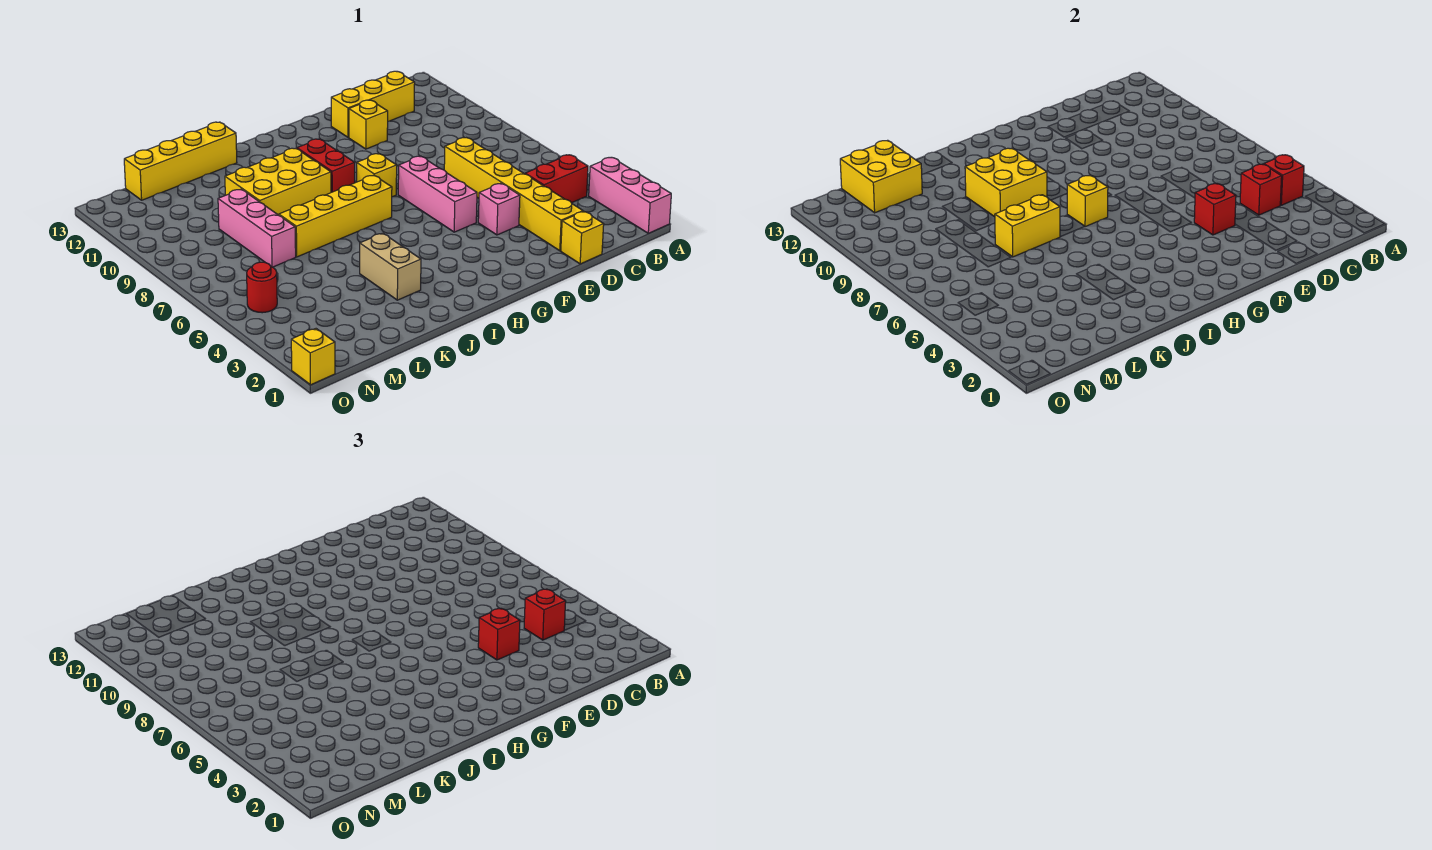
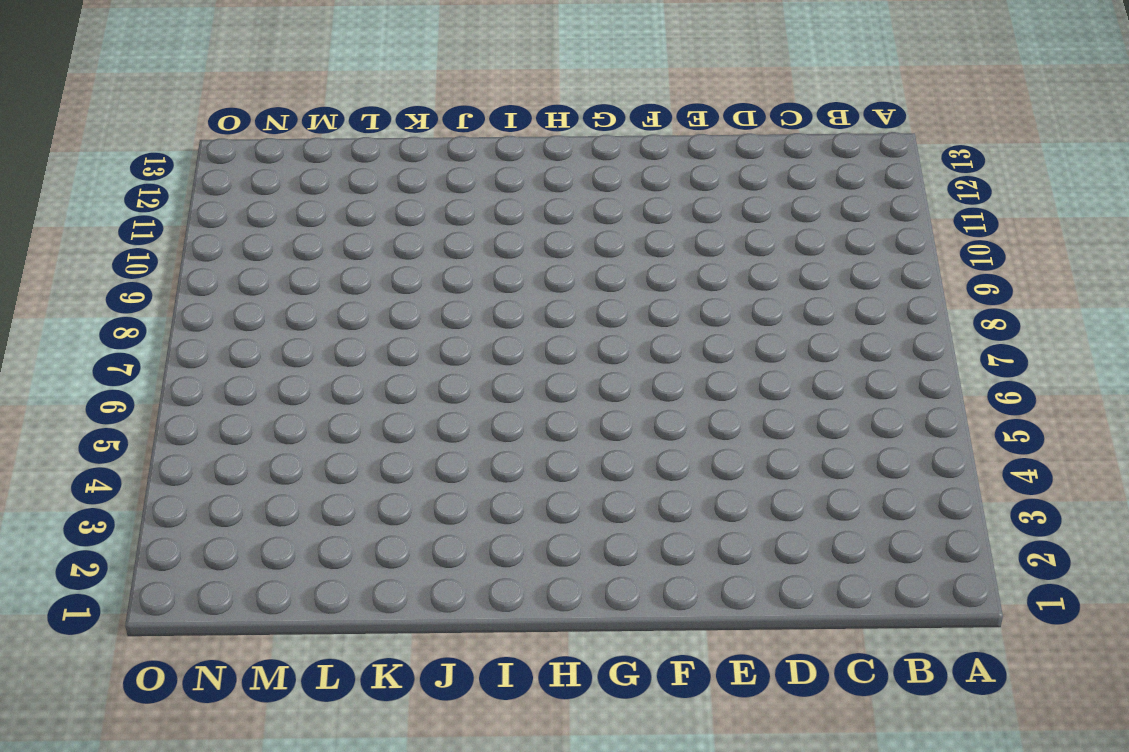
none -> pink 1x3 brick [589,157,671,233]
none -> red 1x2 brick [525,155,588,203]
none -> yellow 1x3 brick [331,71,415,137]

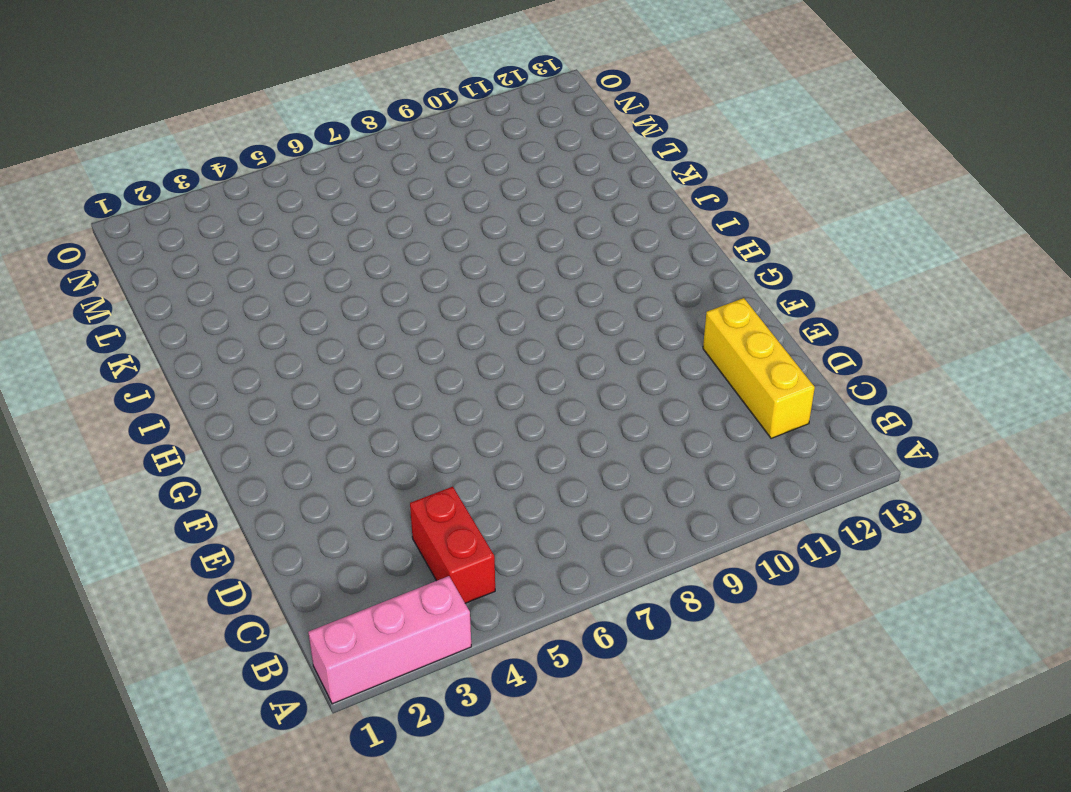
none -> yellow 1x1 brick [561,212,604,264]
none -> yellow 1x6 brick [444,138,583,251]
none -> pink 1x1 brick [478,183,520,235]

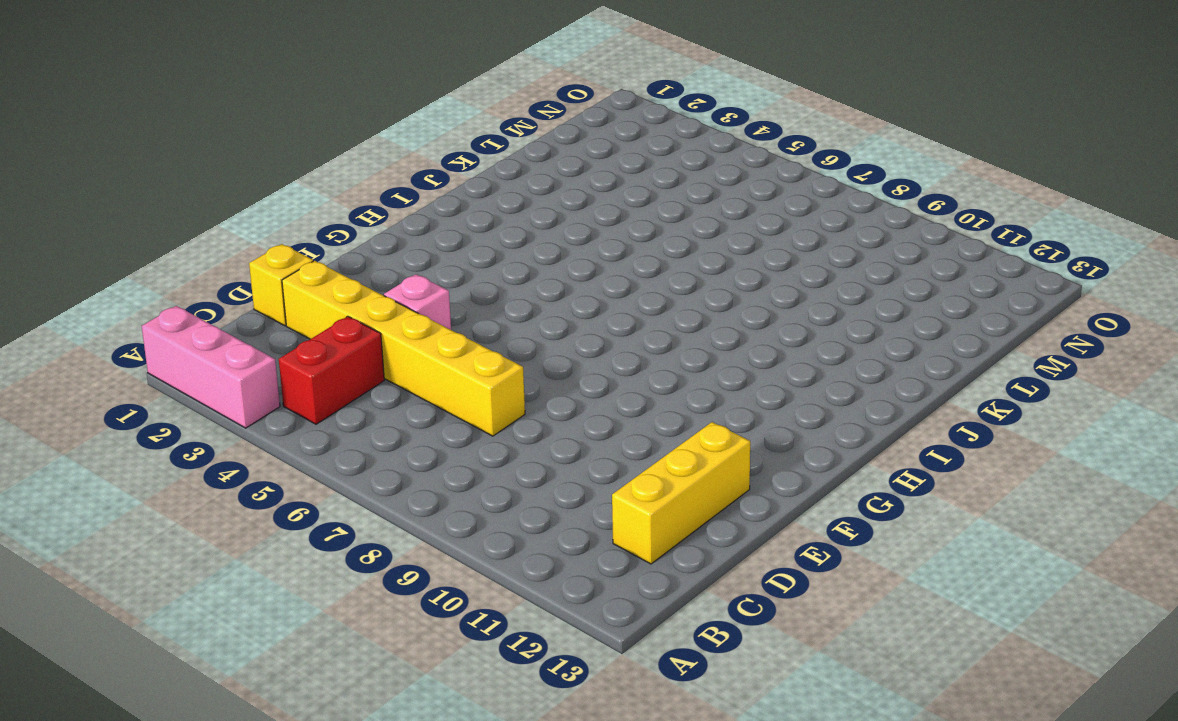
none -> yellow 1x1 brick [349,100,388,149]
none -> pink 1x3 brick [398,156,477,232]
none -> yellow 1x1 brick [357,154,397,197]

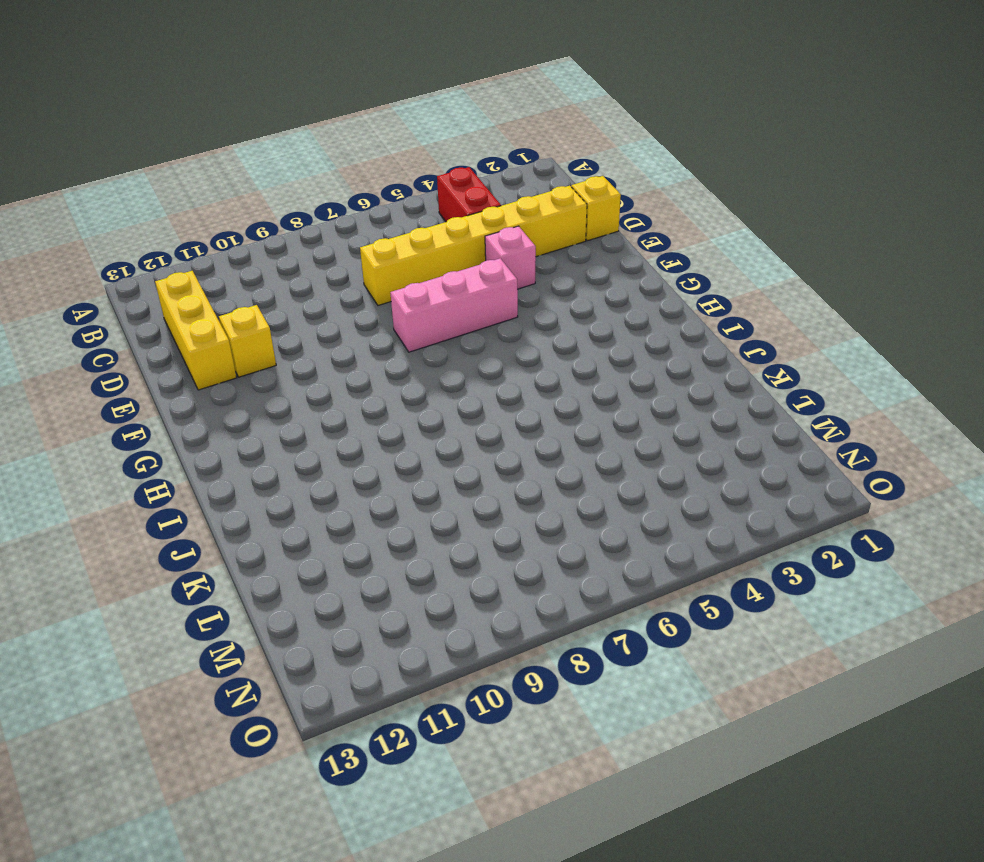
none -> pink 1x3 brick [589,157,671,233]
none -> yellow 1x1 brick [357,154,397,197]
none -> yellow 1x4 brick [279,175,392,257]

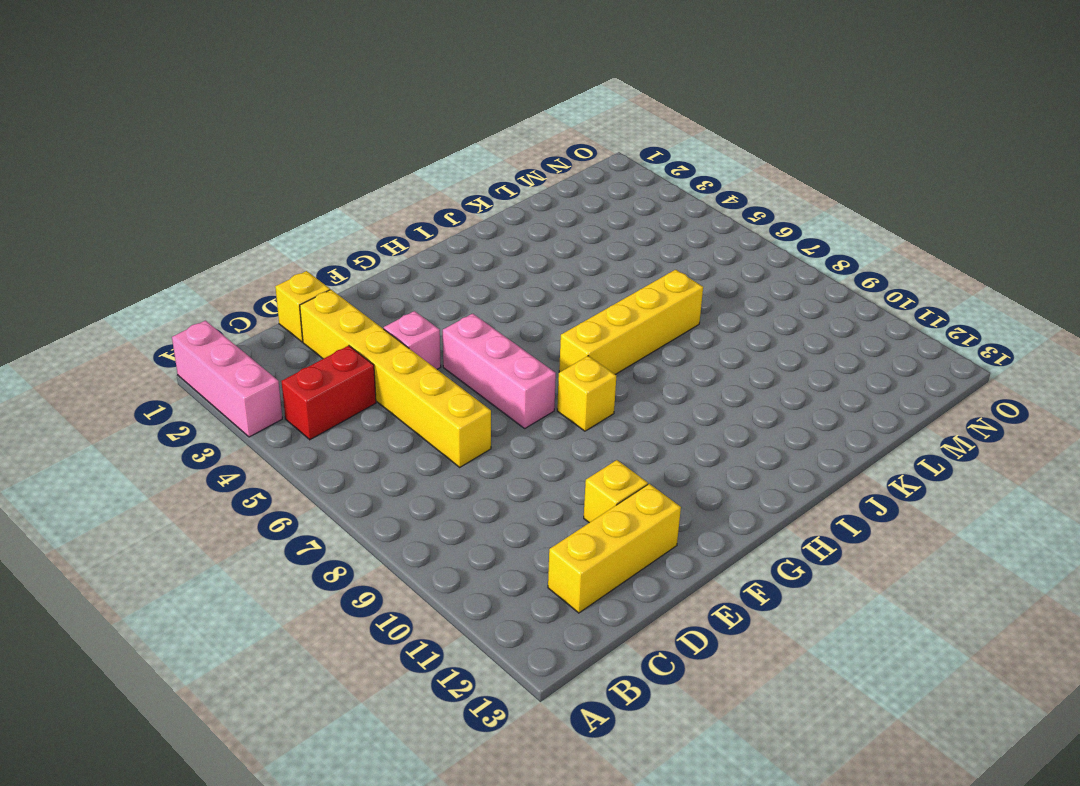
none -> red 1x2 brick [297,139,355,192]
none -> yellow 2x3 brick [225,148,331,215]
none -> tan 1x2 brick [360,233,421,300]

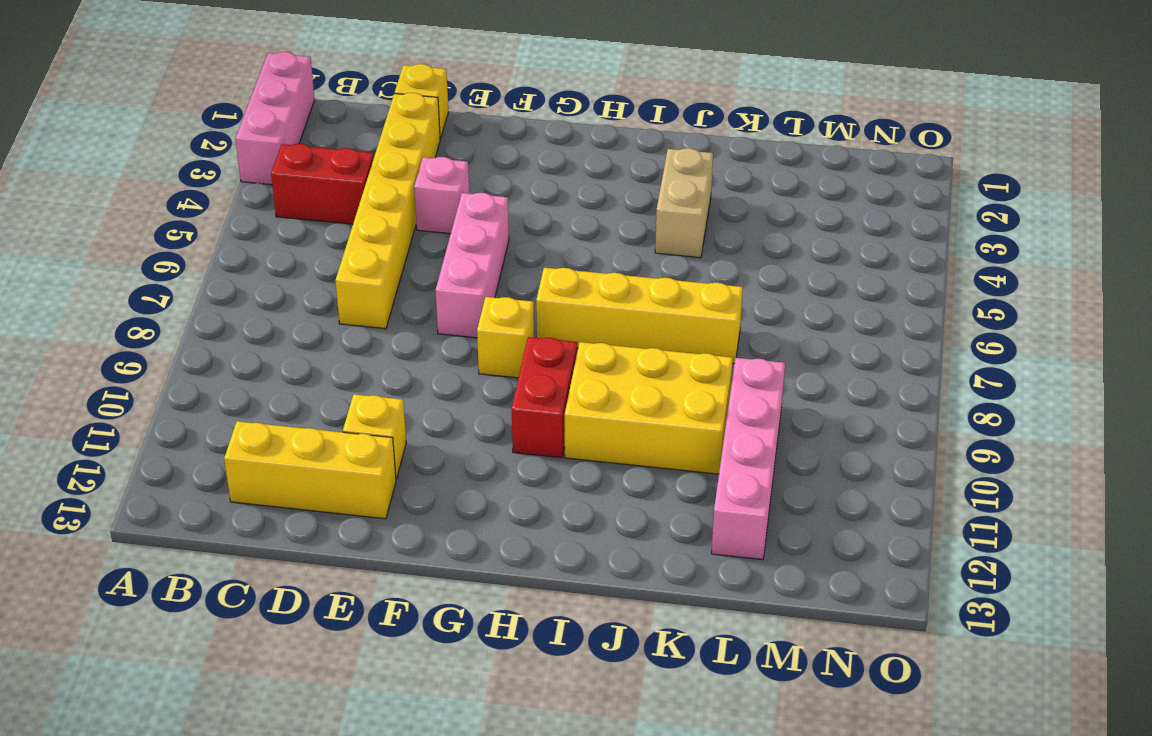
pink 1x4 brick [711,358,785,560] -> pink 1x3 brick [218,189,296,267]
none -> yellow 1x4 brick [124,122,237,200]
none -> red 1x1 round brick [247,262,277,313]
none -> yellow 1x1 brick [291,329,335,385]

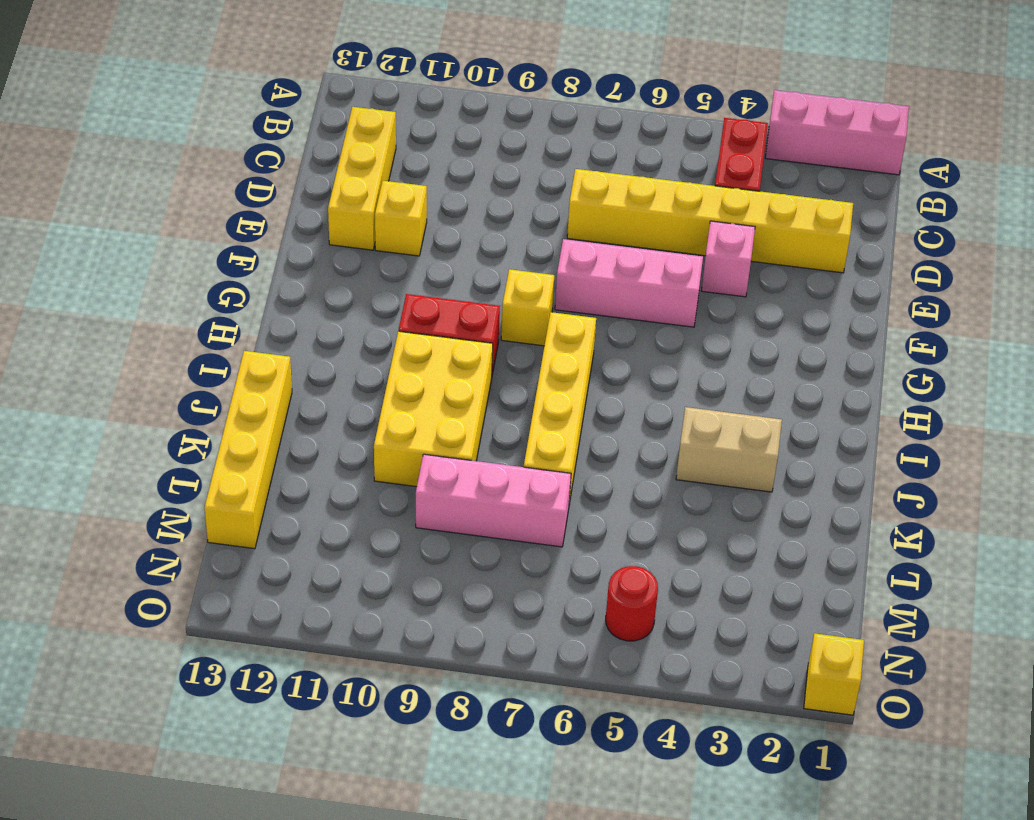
none -> yellow 1x1 brick [561,212,604,264]
none -> red 1x1 brick [1264,155,1304,205]
none -> red 1x1 brick [1240,164,1282,215]

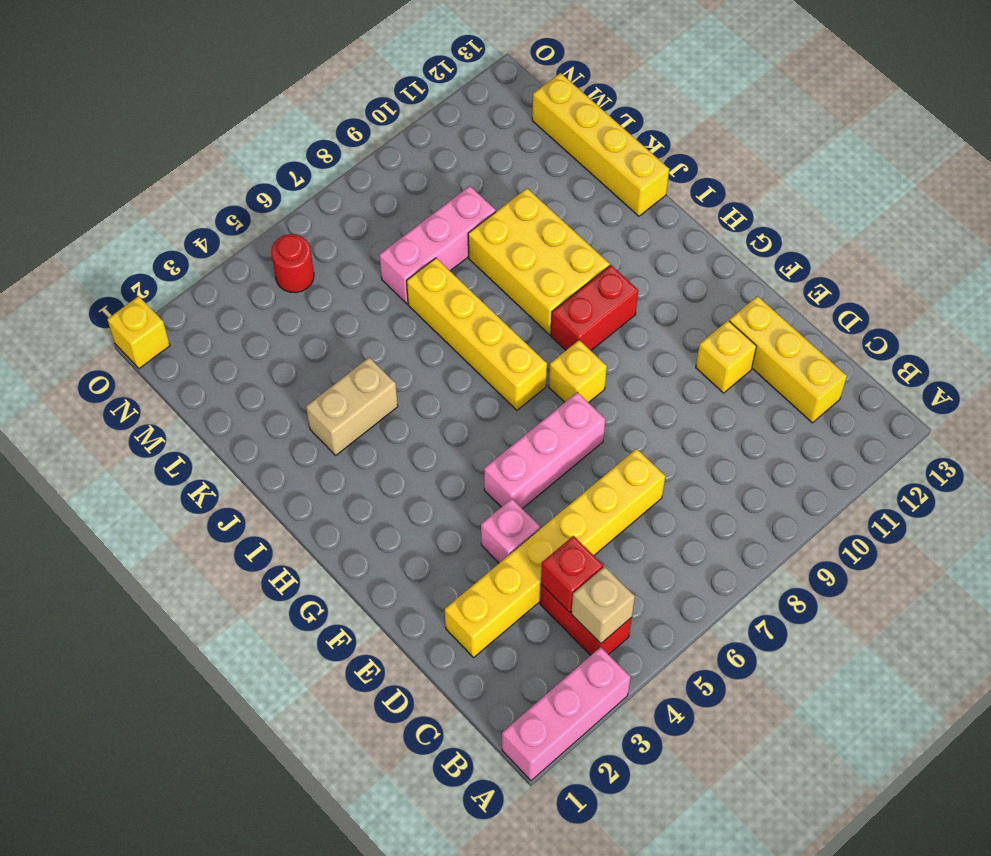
tan 1x1 brick [571,567,635,643] -> red 1x1 brick [1264,155,1304,205]
none -> yellow 1x1 brick [561,212,604,264]
none -> red 1x1 brick [1194,183,1236,235]
none -> yellow 1x1 brick [1067,175,1108,227]

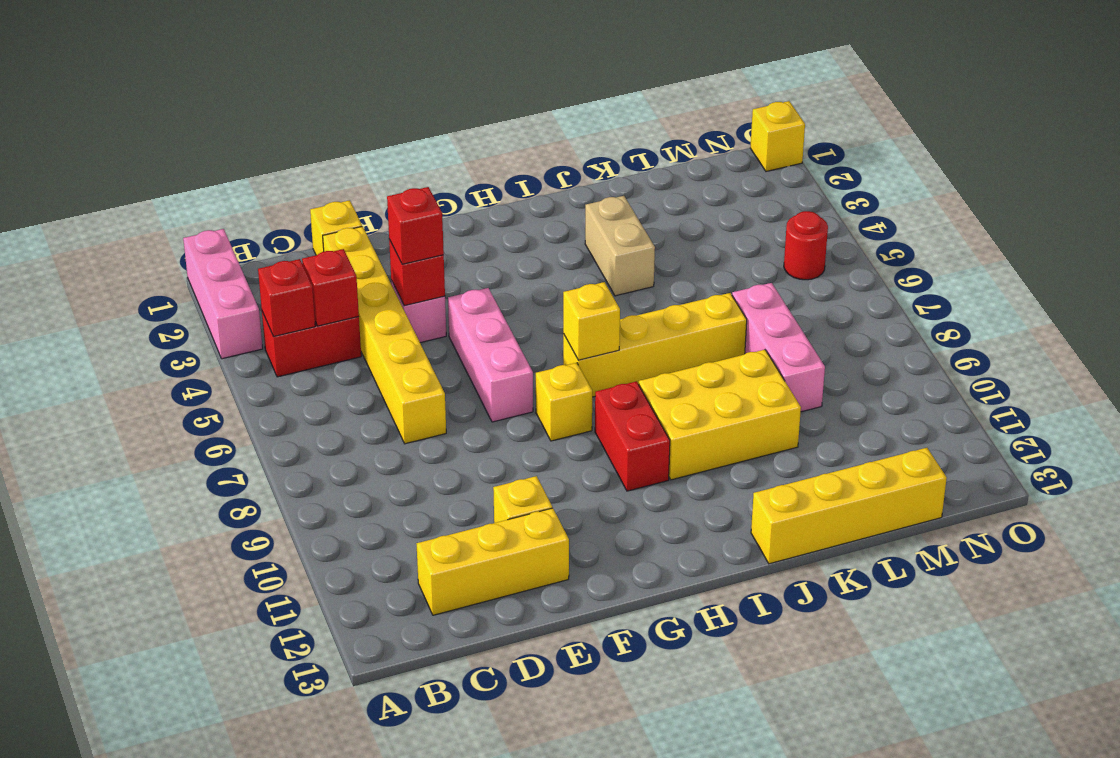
none -> yellow 2x2 brick [965,148,1047,217]
none -> yellow 1x2 brick [995,195,1060,257]
none -> yellow 2x2 brick [840,141,922,213]

